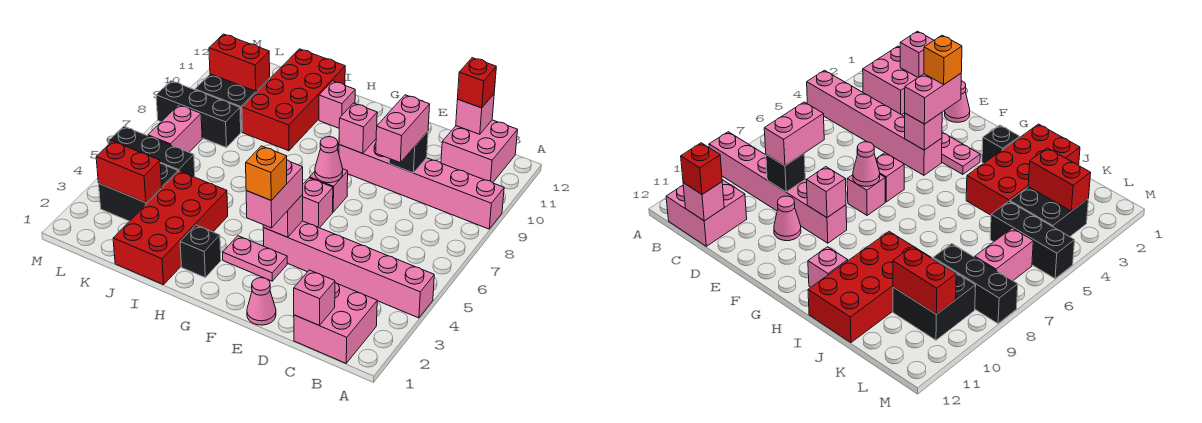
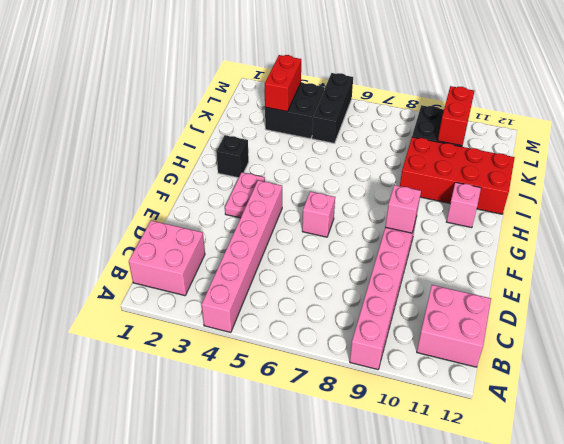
none -> pink 1x1 cone [247,278,276,325]
none -> pink 1x1 cone [774,196,801,241]
none -> pink 1x1 brick [310,169,348,212]
none -> red 2x4 brick [113,171,228,285]

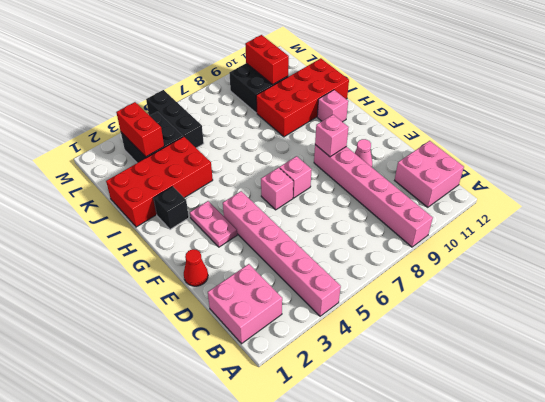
red 1x1 cone [184,249,208,286] -> pink 1x1 cone [247,278,276,325]
none -> black 1x3 brick [156,81,241,147]
none -> pink 1x2 brick [148,105,202,152]
none -> pink 1x1 brick [294,270,335,325]
none -> pink 1x1 brick [456,94,494,134]

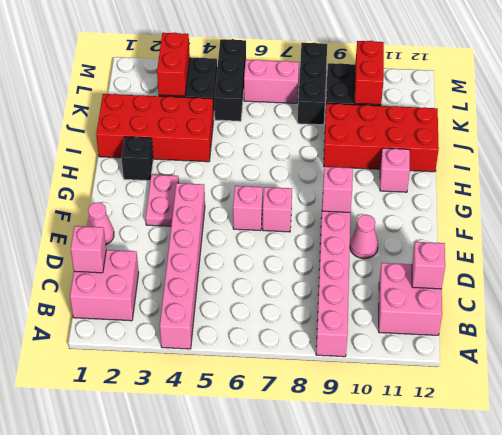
none -> black 1x1 brick [389,132,428,173]
none -> pink 1x1 brick [263,194,303,237]
none -> pink 1x1 cone [315,137,343,183]
none -> red 1x1 brick [458,58,496,108]

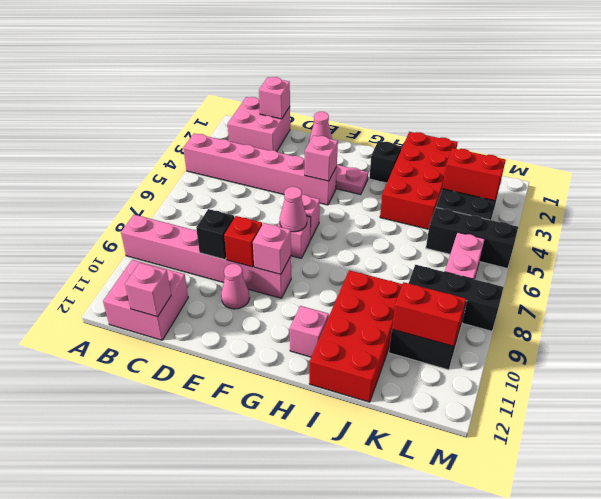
red 1x1 brick [224,216,262,267] -> red 1x1 brick moved to [458,58,496,108]
none -> pink 1x2 brick [376,95,430,162]
none -> pink 1x2 brick [246,160,303,228]
none -> orange 1x1 brick [246,146,287,200]

